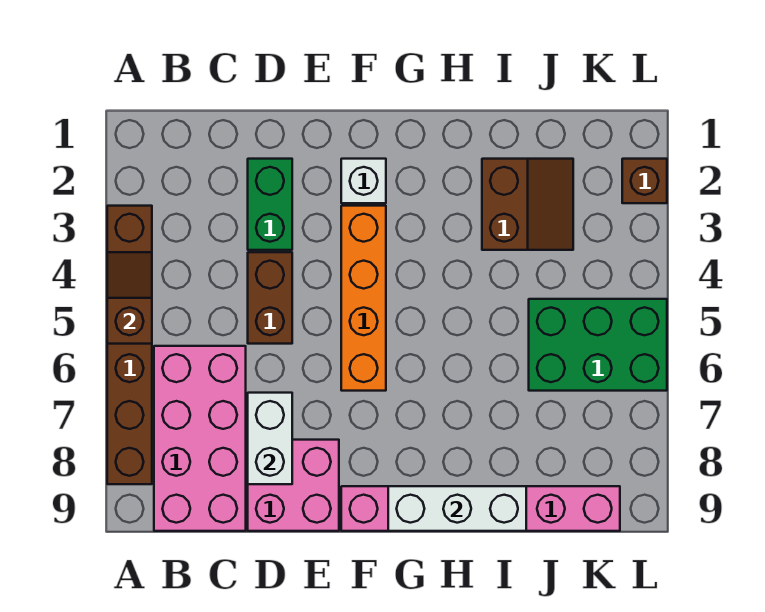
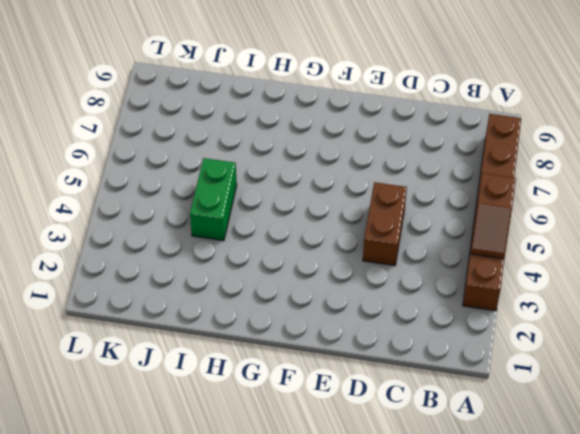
green 1x2 brick [190,158,237,241] -> green 1x2 brick moved to [248,159,292,250]
none -> pink 2x4 brick [154,346,246,531]
none -> pink 2x2 brick [248,440,339,531]
none -> white 1x1 brick [341,159,386,203]

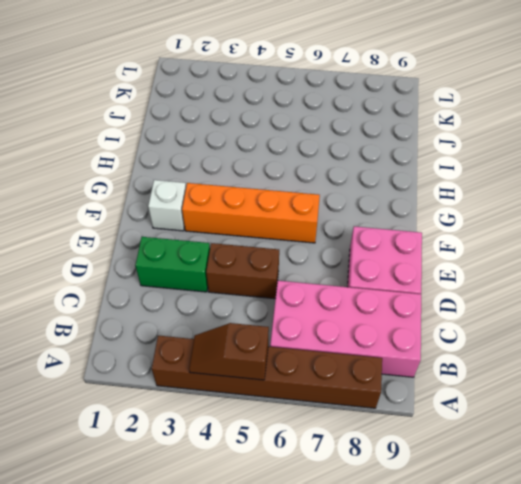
none -> pink 1x6 brick [341,486,620,531]
none -> brown 2x2 slope [482,159,573,250]
none -> green 2x3 brick [529,299,667,391]

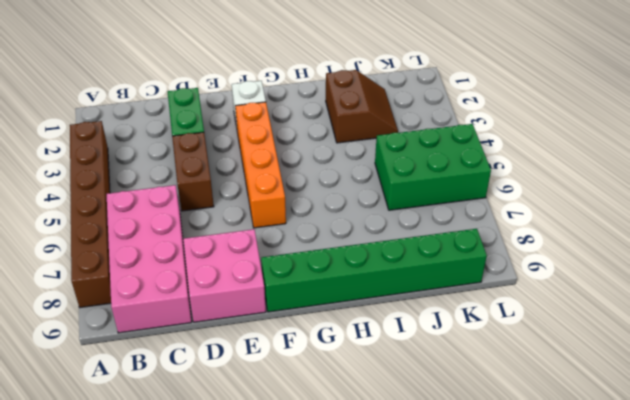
green 1x6 brick [261,229,487,312] -> pink 1x6 brick [341,486,620,531]
none -> brown 1x1 brick [622,159,667,203]
none -> brown 1x2 slope [107,252,152,344]
none -> white 1x2 brick [248,393,292,484]

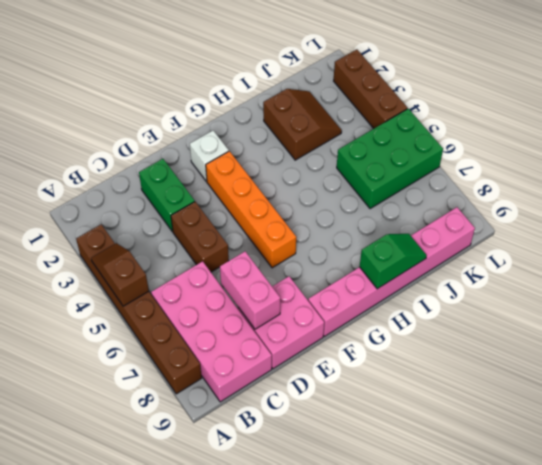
pink 1x2 brick [220,251,280,329] -> white 1x2 brick [248,393,292,484]
green 1x2 slope [360,234,427,289] -> white 1x3 brick [388,486,526,531]
brown 1x3 brick [334,49,407,129] -> brown 1x1 brick [622,159,667,203]

